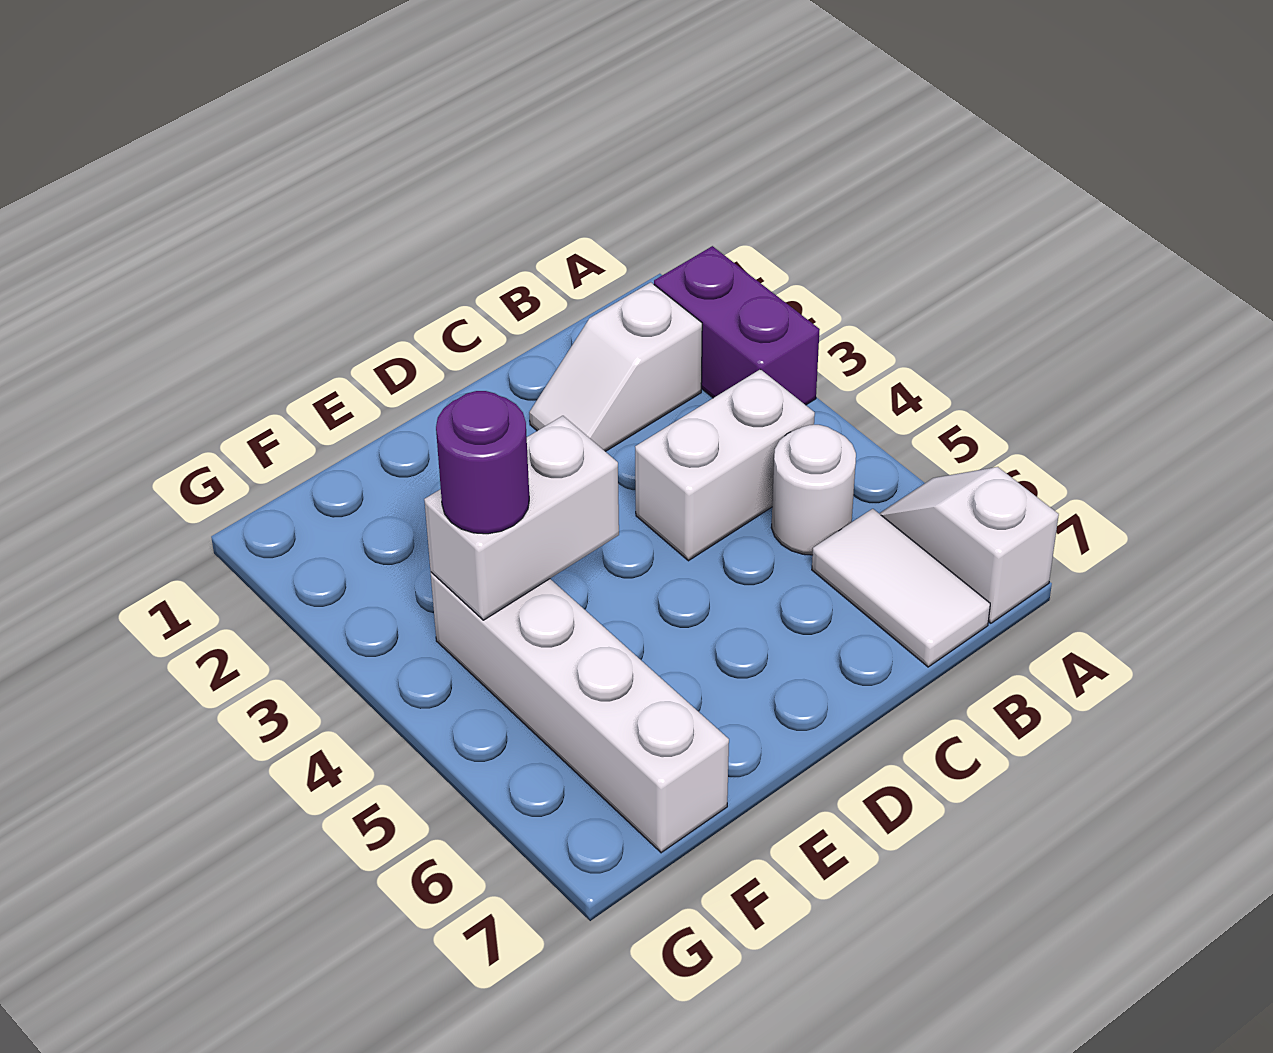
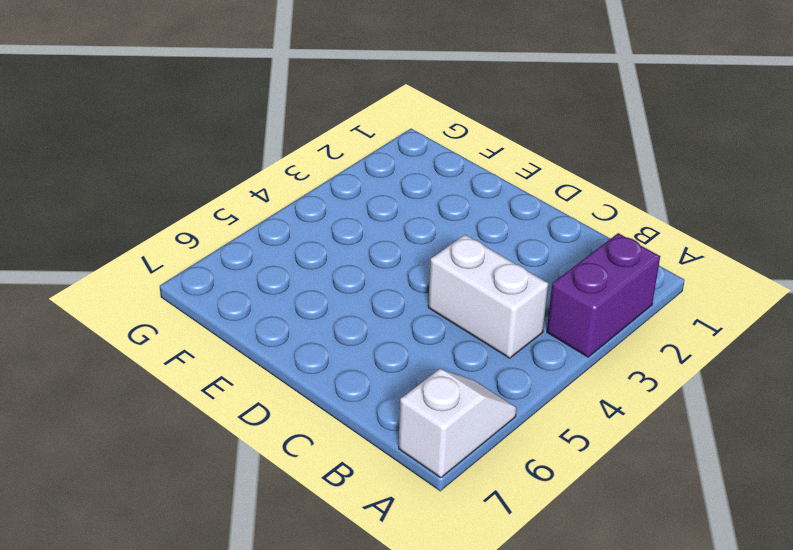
none -> white 1x2 slope [529,282,702,451]
none -> white 1x1 round brick [771,425,856,555]

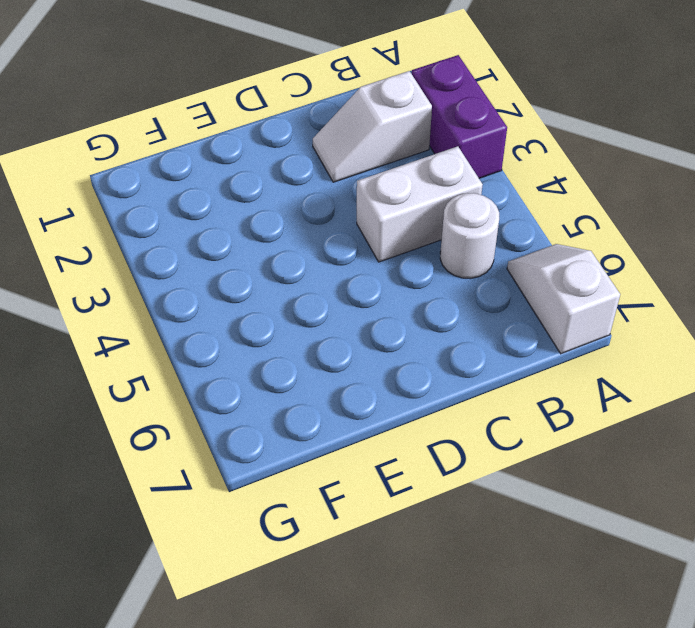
none -> white 1x2 tile [812,509,990,667]
none -> white 1x4 brick [431,572,729,853]

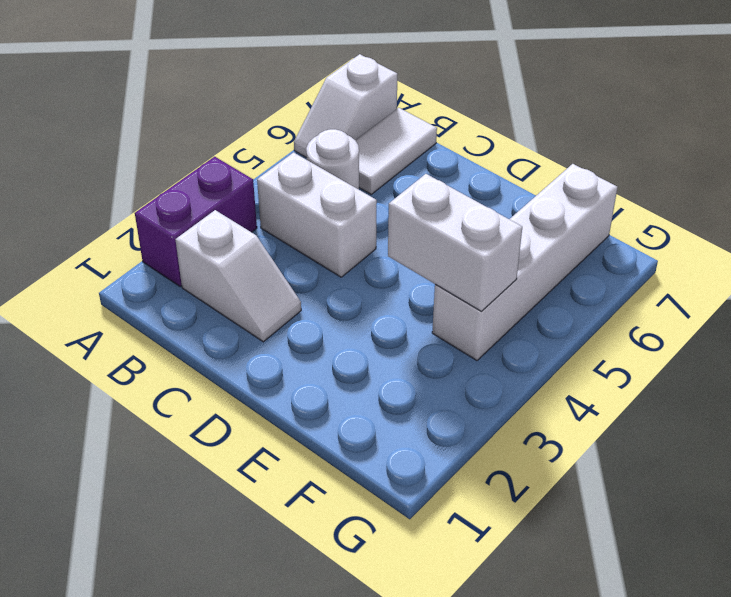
none -> purple 1x1 round brick [436,391,529,534]

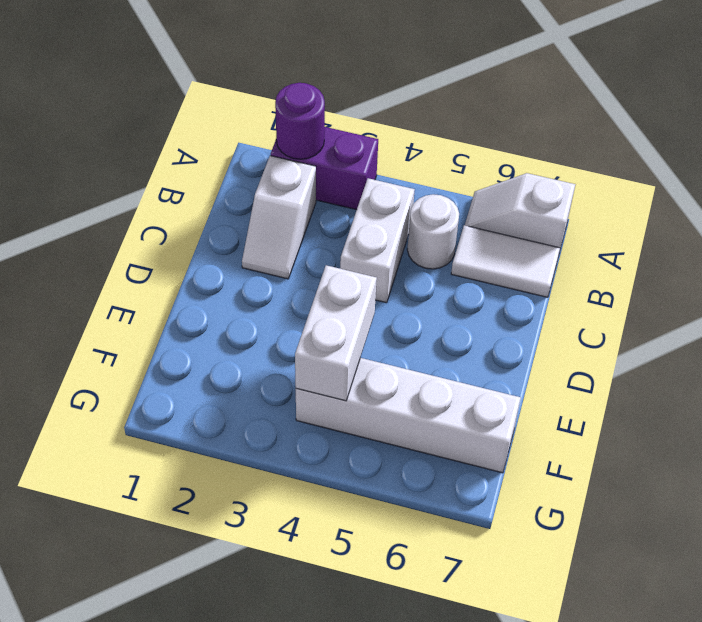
purple 1x1 round brick [275,83,325,159] -> purple 1x1 round brick moved to [436,391,529,534]

